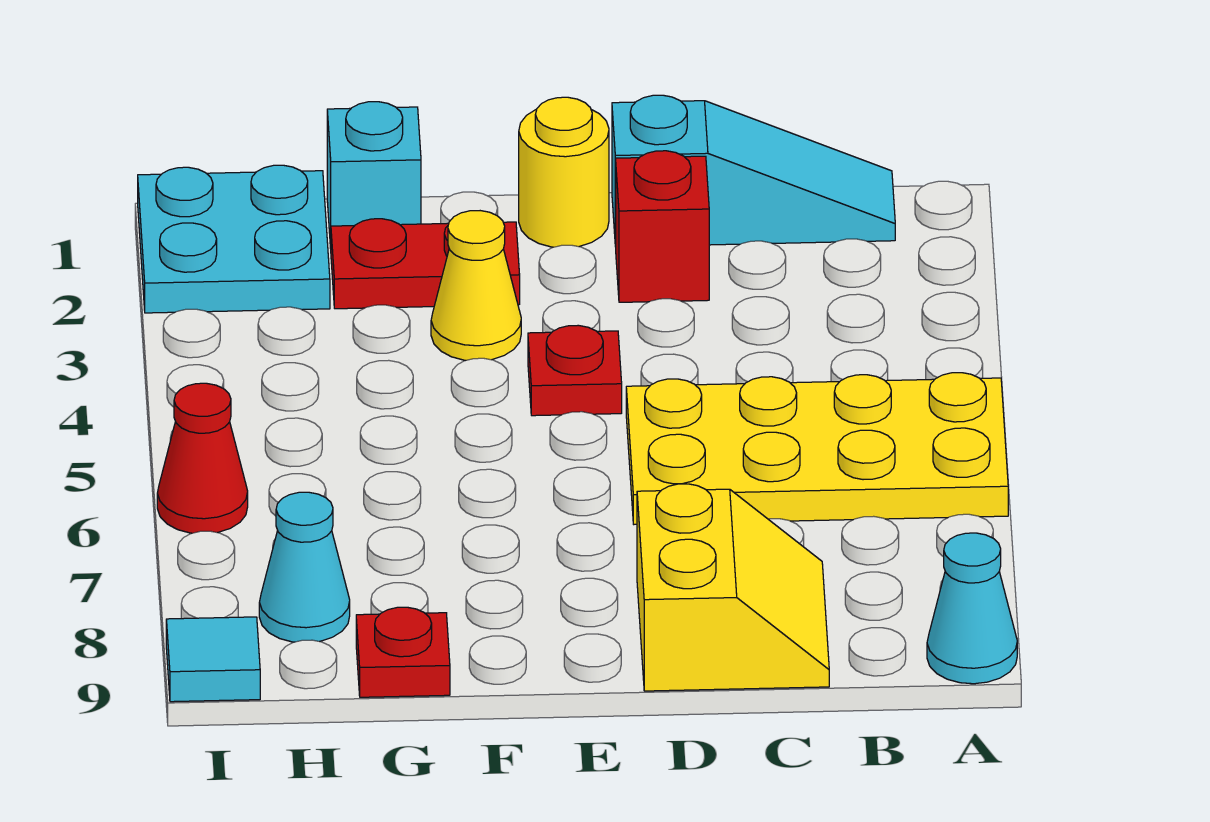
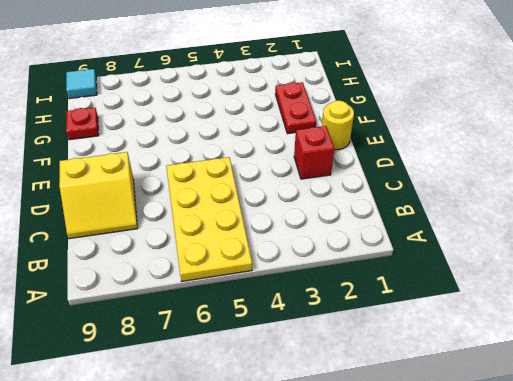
none -> cyan 1x1 cone [927,533,1017,684]
none -> cyan 1x3 slope [612,95,895,247]
none -> red 1x1 plate [528,325,622,416]

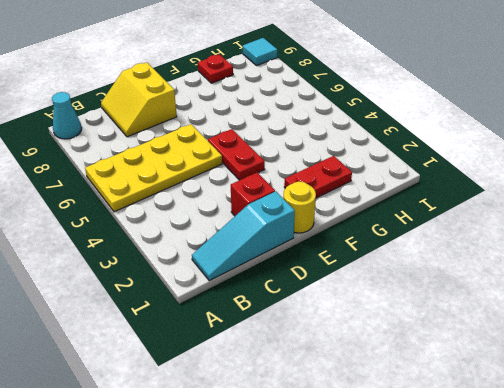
red 1x2 plate [208,129,265,180] -> red 1x1 plate [528,325,622,416]
none -> yellow 1x1 cone [431,211,521,360]
none -> cyan 1x1 brick [327,102,421,248]
none -> cyan 2x2 plate [138,165,330,313]

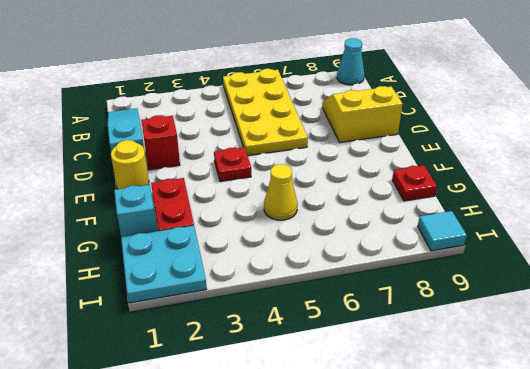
yellow 1x1 cone [264,164,298,220] -> yellow 1x1 cone moved to [431,211,521,360]
none -> cyan 1x1 cone [259,492,350,642]
none -> red 1x1 cone [157,383,248,533]

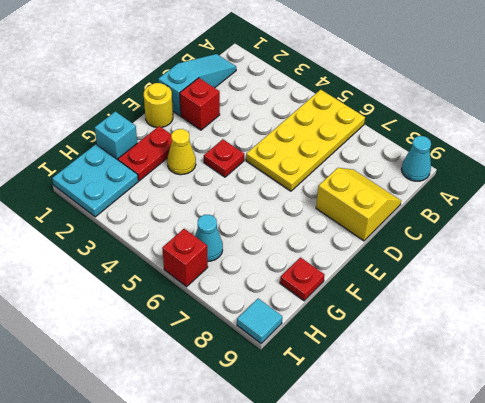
cyan 1x1 cone [195,215,223,261] -> cyan 1x1 cone moved to [259,492,350,642]
red 1x1 brick [162,229,208,287] -> red 1x1 cone [157,383,248,533]

